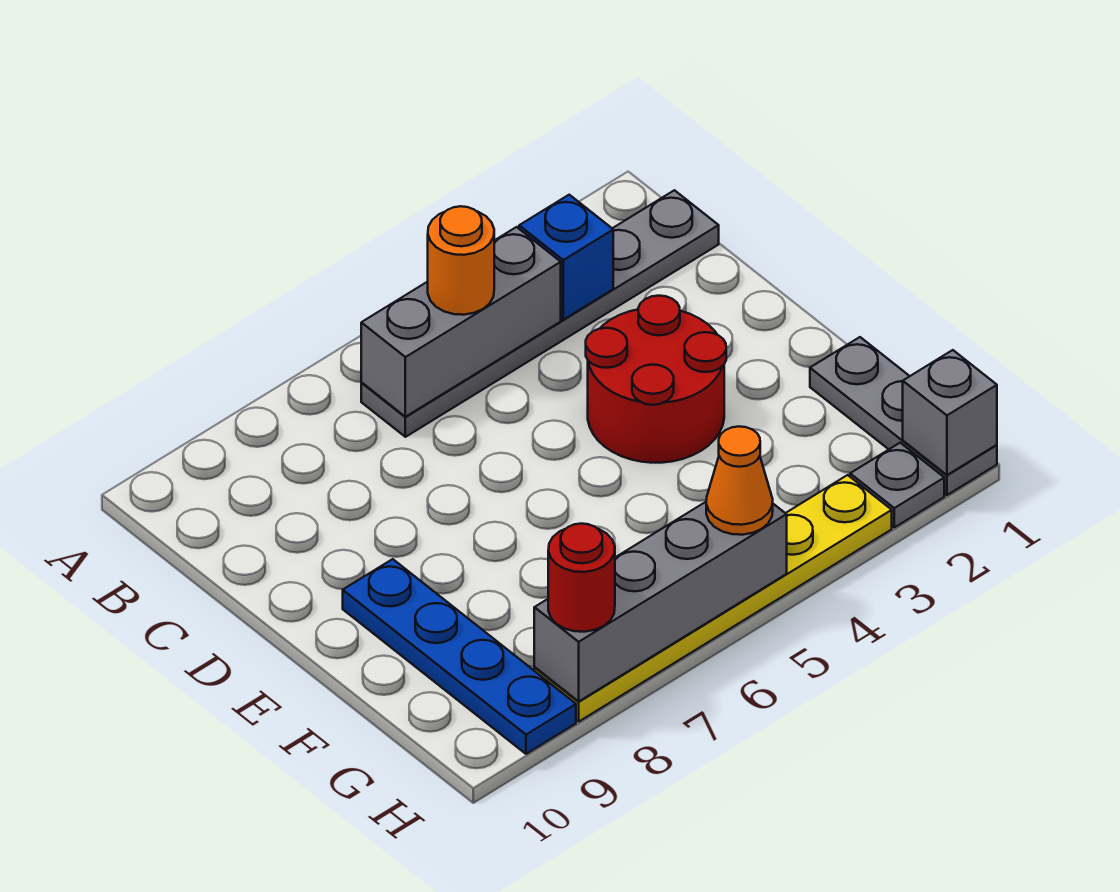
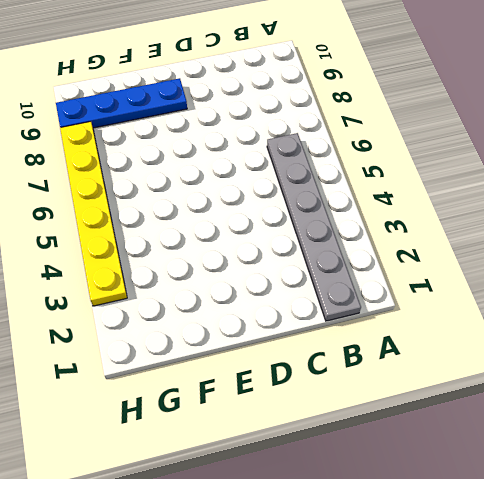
none -> red 2x2 round brick [586,296,726,463]
none -> grey 1x3 plate [810,337,997,495]
none -> grey 1x1 plate [850,443,944,527]

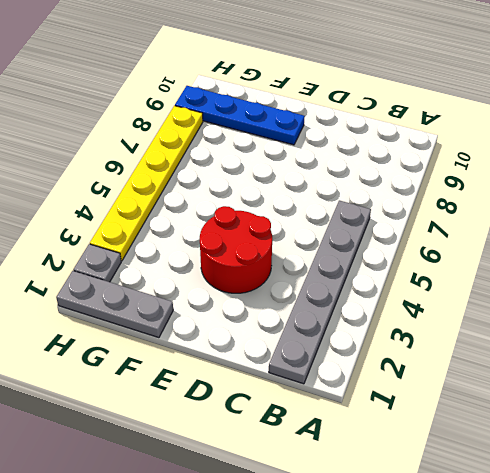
none -> blue 1x1 brick [519,195,613,320]
none -> grey 1x3 brick [361,227,561,417]
none -> grey 1x1 brick [903,350,997,475]

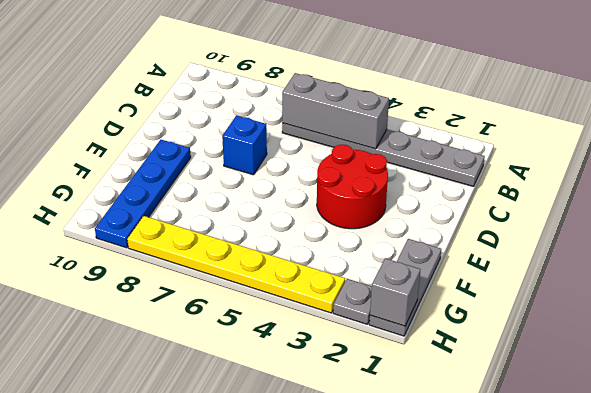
blue 1x1 brick [222,115,267,175] -> blue 1x1 brick moved to [519,195,613,320]
none -> grey 1x4 brick [534,502,787,701]
none -> orange 1x1 round brick [428,206,494,315]
none -> orange 1x1 cone [706,427,773,535]

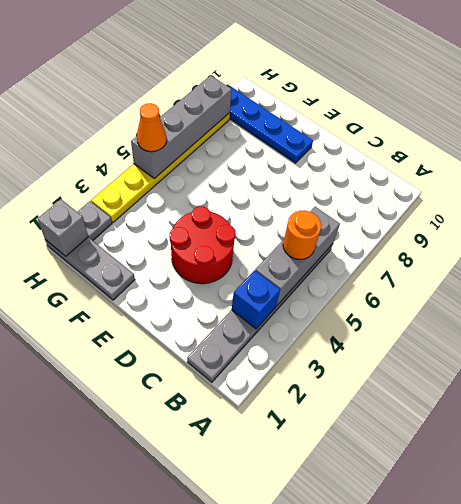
none -> red 1x1 round brick [548,524,615,632]

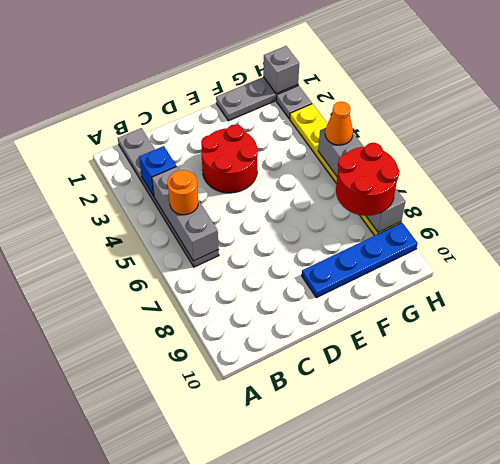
red 2x2 round brick [336,143,400,216] -> red 1x1 round brick [548,524,615,632]

